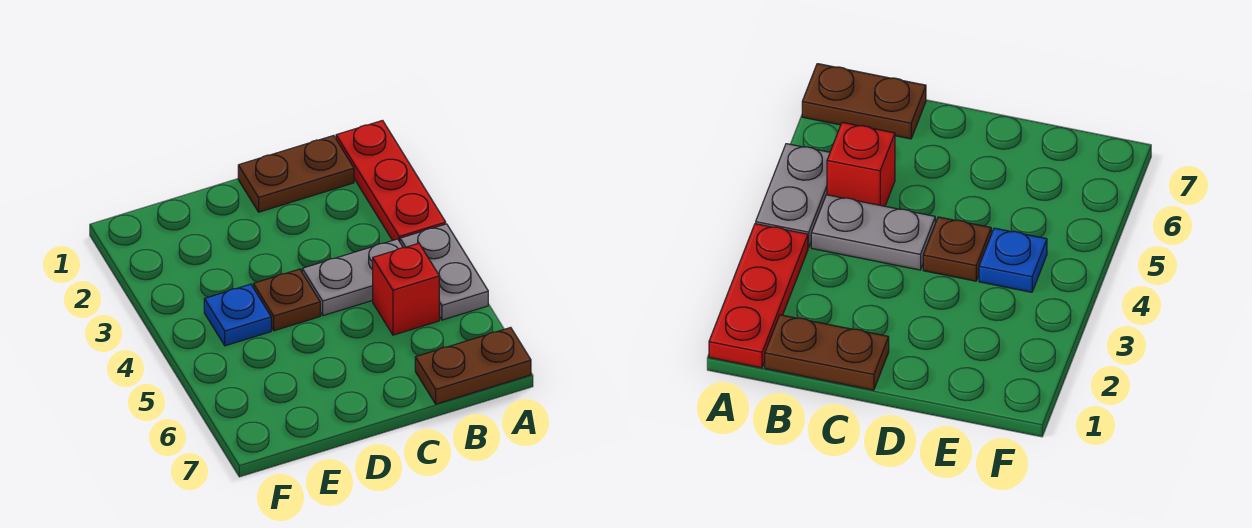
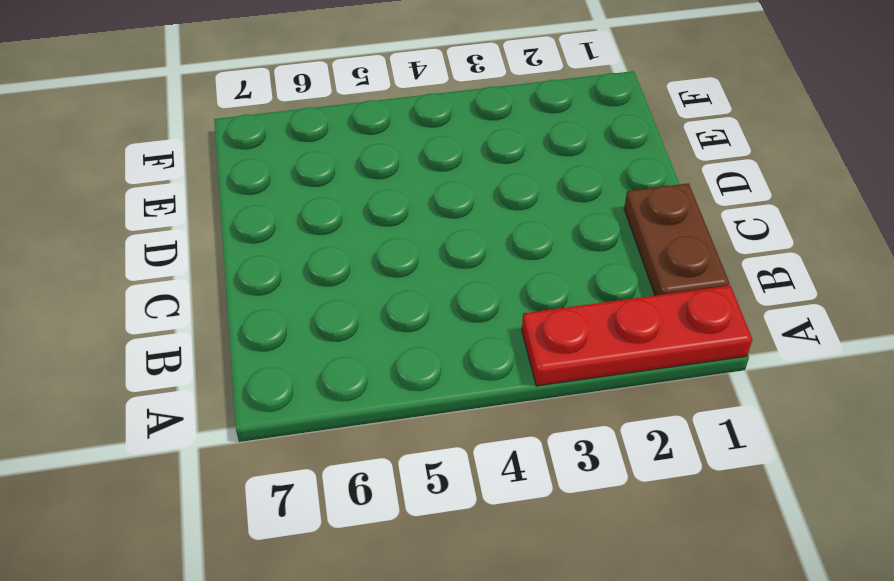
none -> grey 1x2 plate [400,224,488,320]
none -> brown 1x2 plate [415,327,531,404]

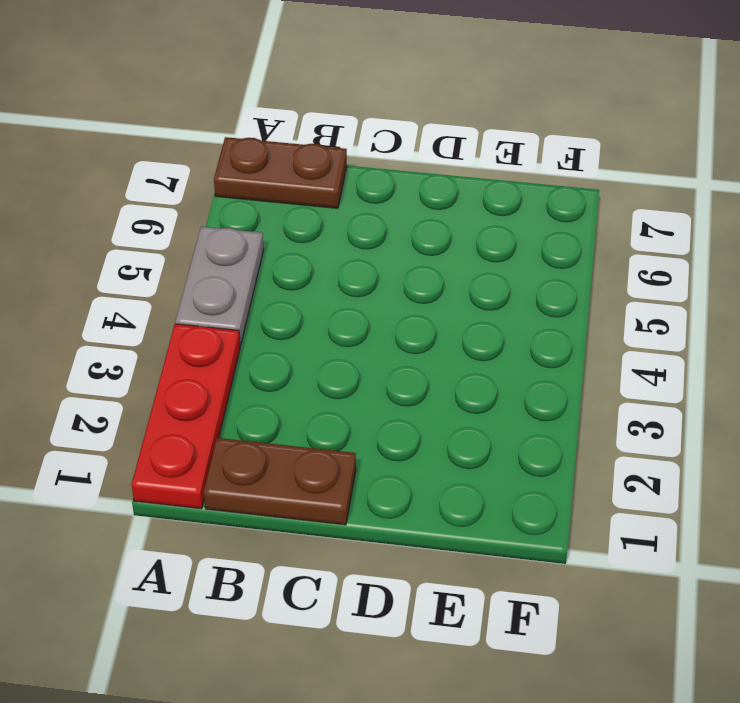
none -> grey 1x2 plate [302,239,403,316]
none -> red 1x1 brick [373,243,439,335]

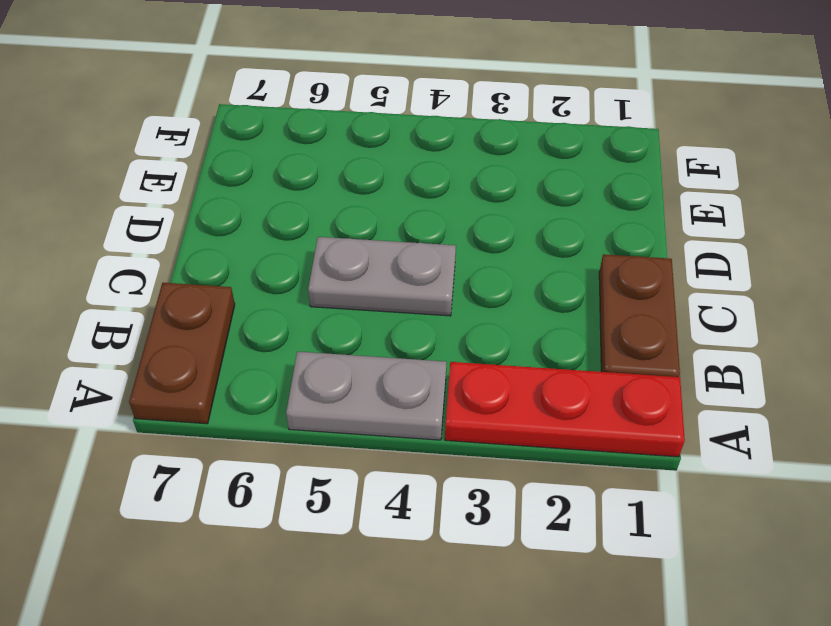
grey 1x2 plate [308,237,456,316] -> grey 1x2 plate turned to [302,239,403,316]
none -> red 1x1 brick [373,243,439,335]
none -> brown 1x1 plate [253,269,320,331]

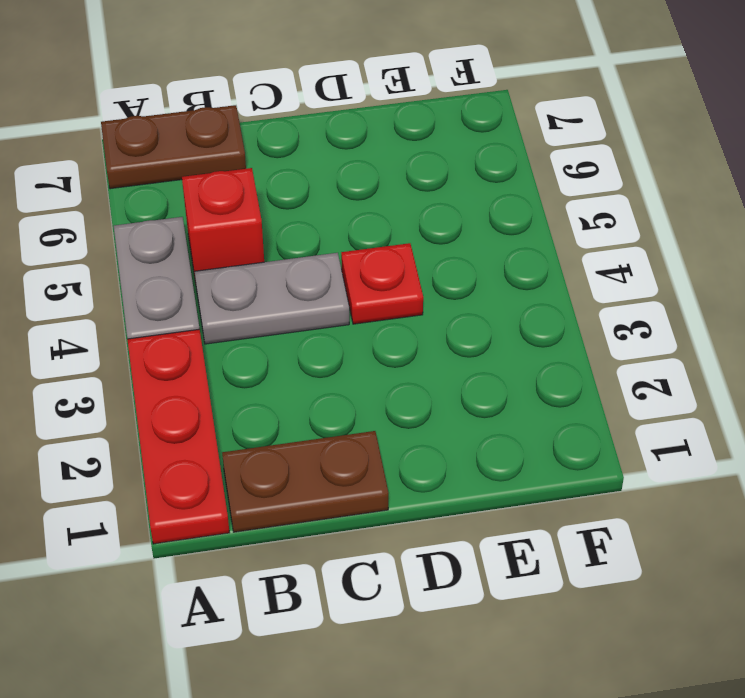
red 1x1 plate [341,243,423,324] -> brown 1x1 plate [253,269,320,331]
none -> blue 1x1 plate [204,284,271,346]

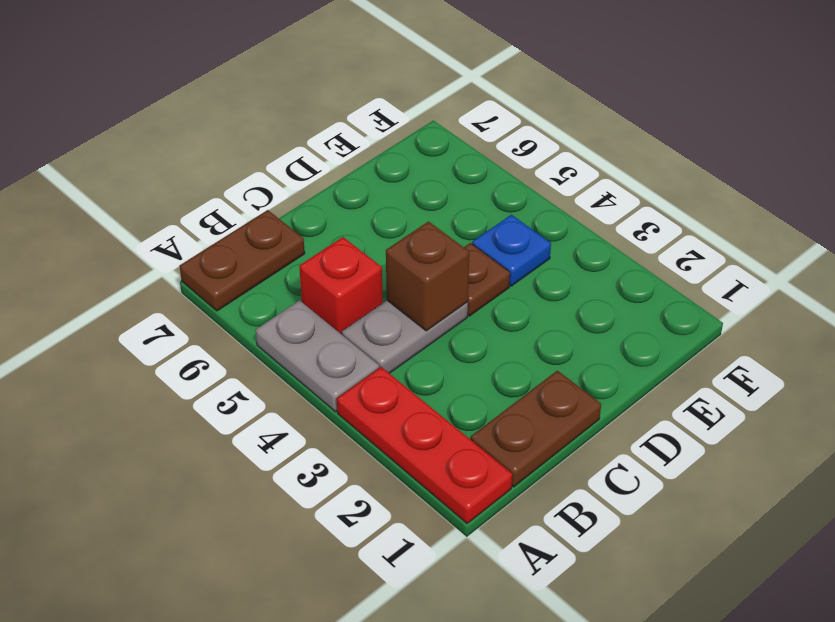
brown 1x1 brick [386,222,469,331] -> none

